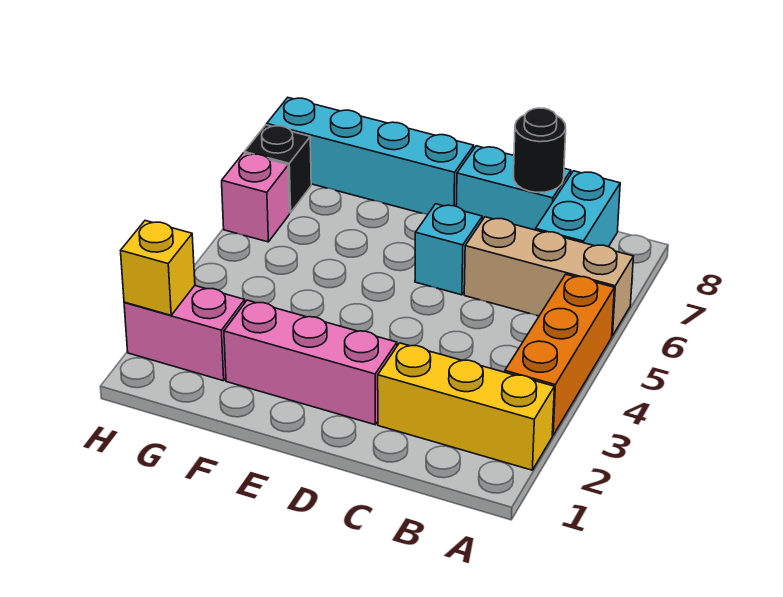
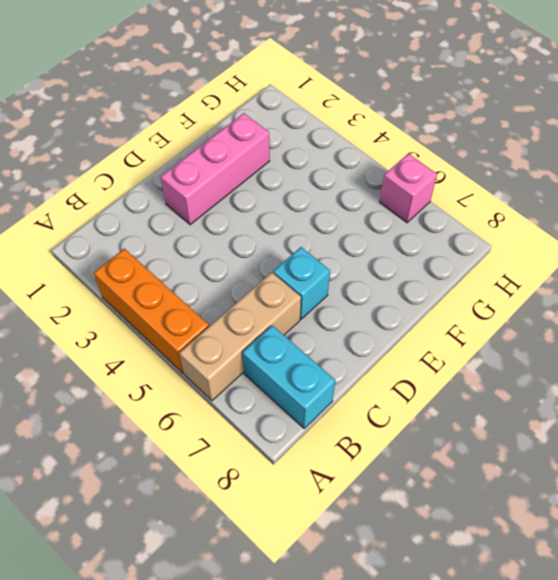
none -> yellow 1x3 brick [378,343,554,470]
none -> cyan 1x2 brick [456,146,571,230]
none -> cyan 1x4 brick [267,98,474,214]

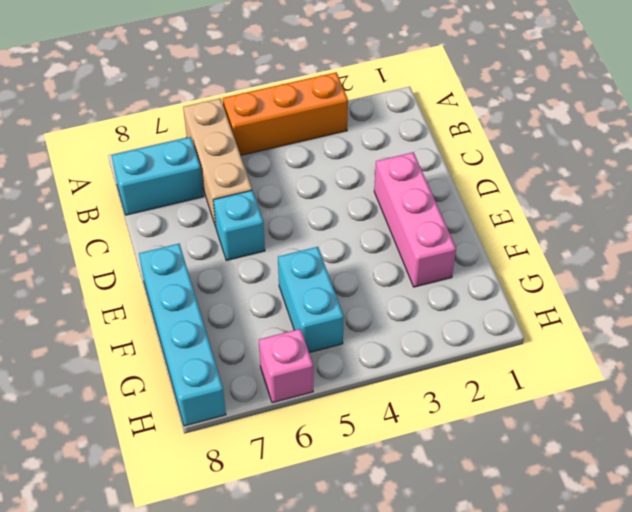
cyan 1x2 brick [278,247,344,353] -> cyan 1x2 brick moved to [456,146,571,230]
none -> yellow 1x3 brick [378,343,554,470]
none -> pink 1x2 brick [124,286,245,381]
none -> black 1x1 brick [244,125,311,213]

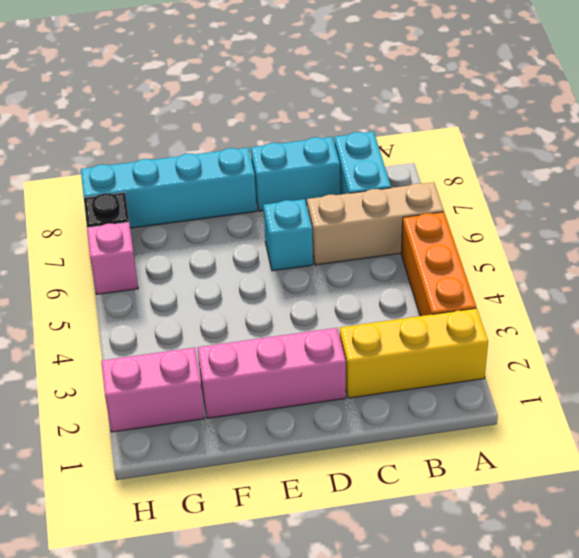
none -> black 1x1 round brick [513,108,566,192]
none -> yellow 1x1 brick [121,221,195,315]

